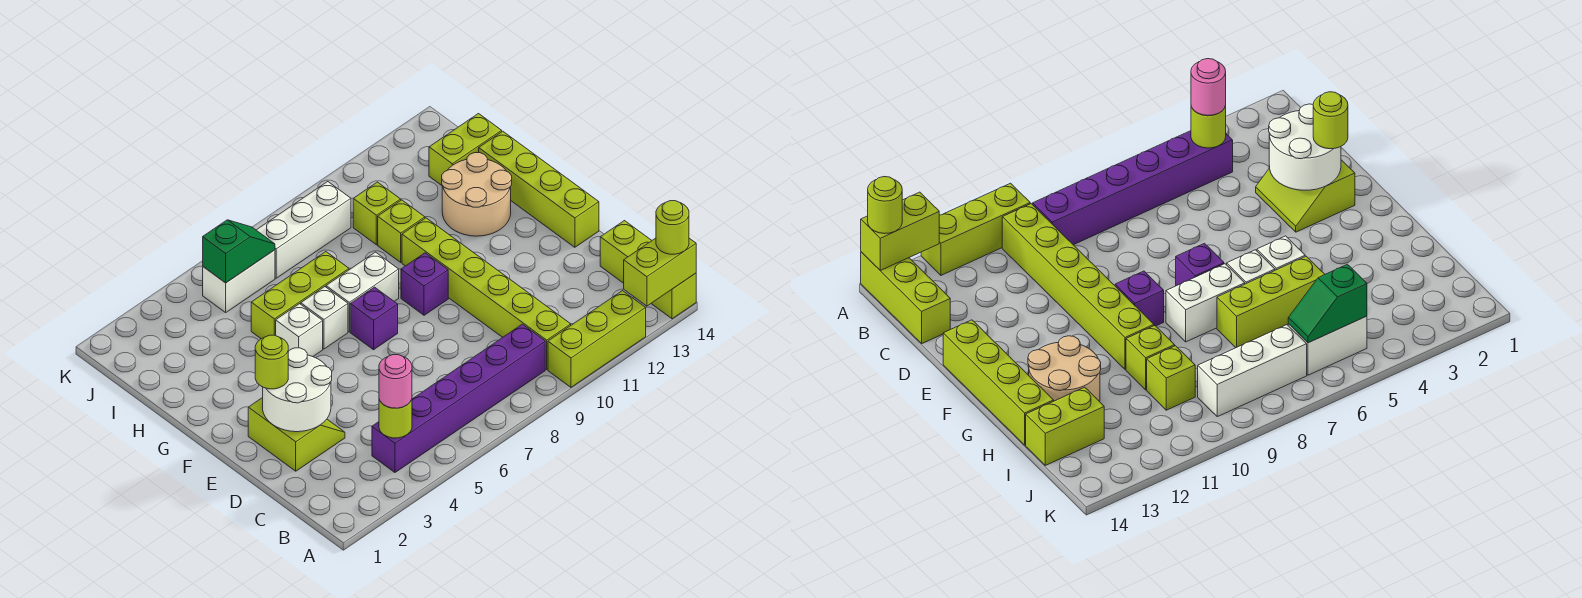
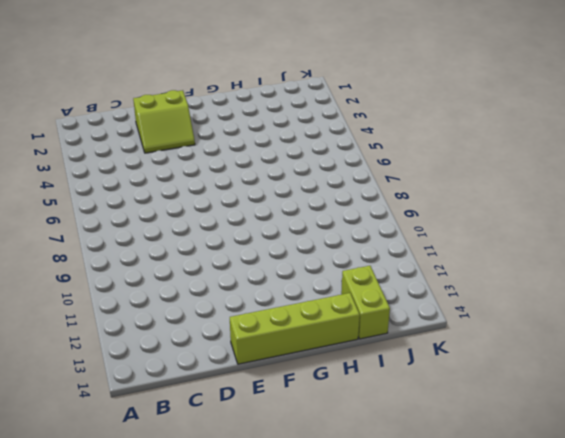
none -> lime 1x3 brick [548,291,646,387]
none -> lime 1x3 brick [600,221,696,319]
none -> purple 1x6 brick [372,324,545,472]

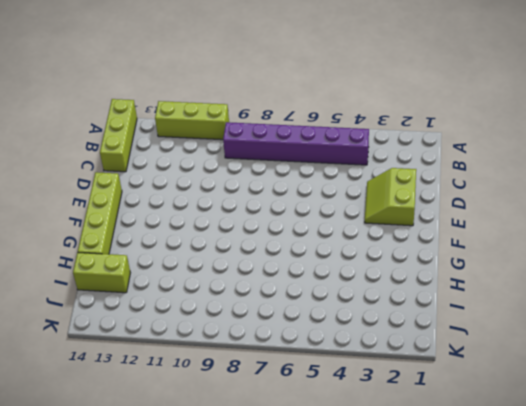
none -> lime 1x6 brick [402,218,571,369]
none -> purple 1x1 brick [350,287,398,350]
none -> purple 1x1 brick [401,253,448,315]

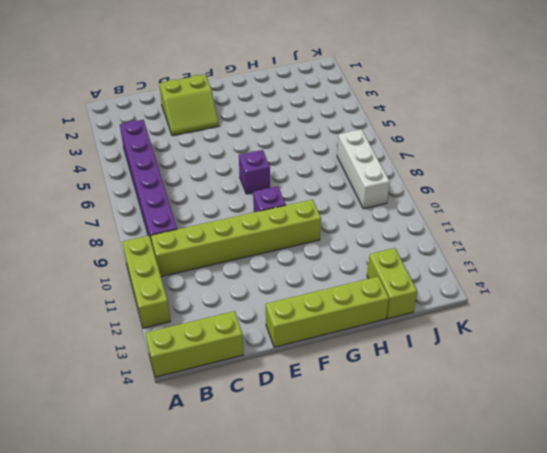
none -> white 1x1 brick [276,304,323,357]
none -> white 1x1 brick [301,287,348,349]
none -> white 1x2 brick [326,252,399,332]

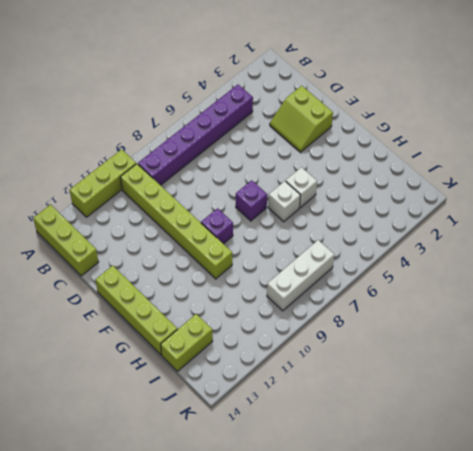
none -> white 1x2 brick [326,252,399,332]
none -> tan 2x2 round brick [442,153,512,236]
none -> lime 1x3 brick [251,252,349,339]

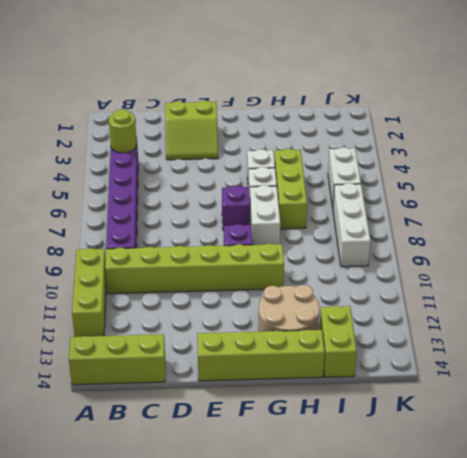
none -> lime 1x1 brick [378,200,425,262]
none -> lime 1x1 brick [353,182,401,245]
none -> lime 1x2 brick [624,238,696,306]

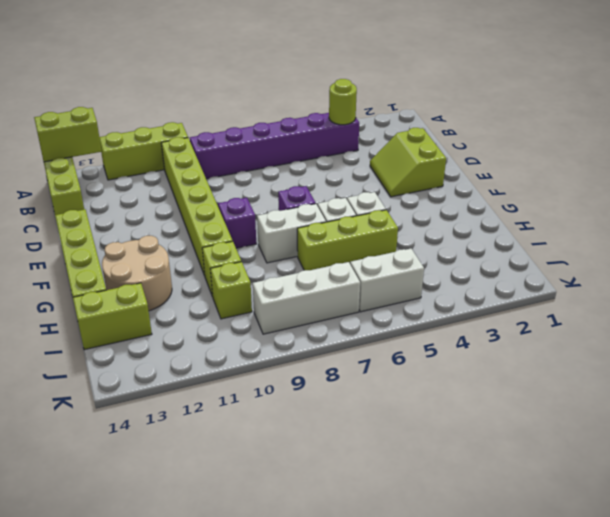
none -> white 2x2 round brick [263,348,332,432]
none -> green 1x2 slope [203,220,275,283]
none -> lime 1x1 round brick [656,201,689,254]

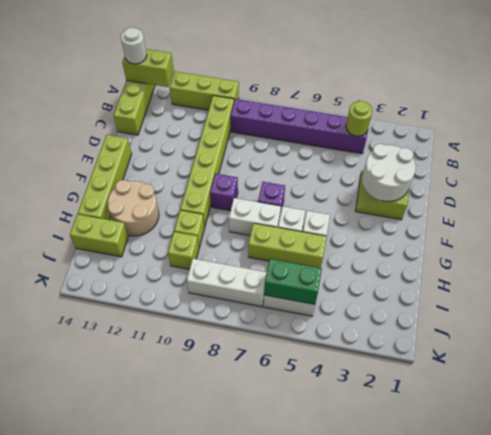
white 1x1 round brick [121,28,147,64] -> lime 1x1 round brick [656,201,689,254]
green 1x2 brick [264,259,322,304] -> green 1x2 slope [203,220,275,283]
none -> pink 1x1 round brick [379,355,412,408]
none -> lime 1x1 round brick [255,335,288,389]

